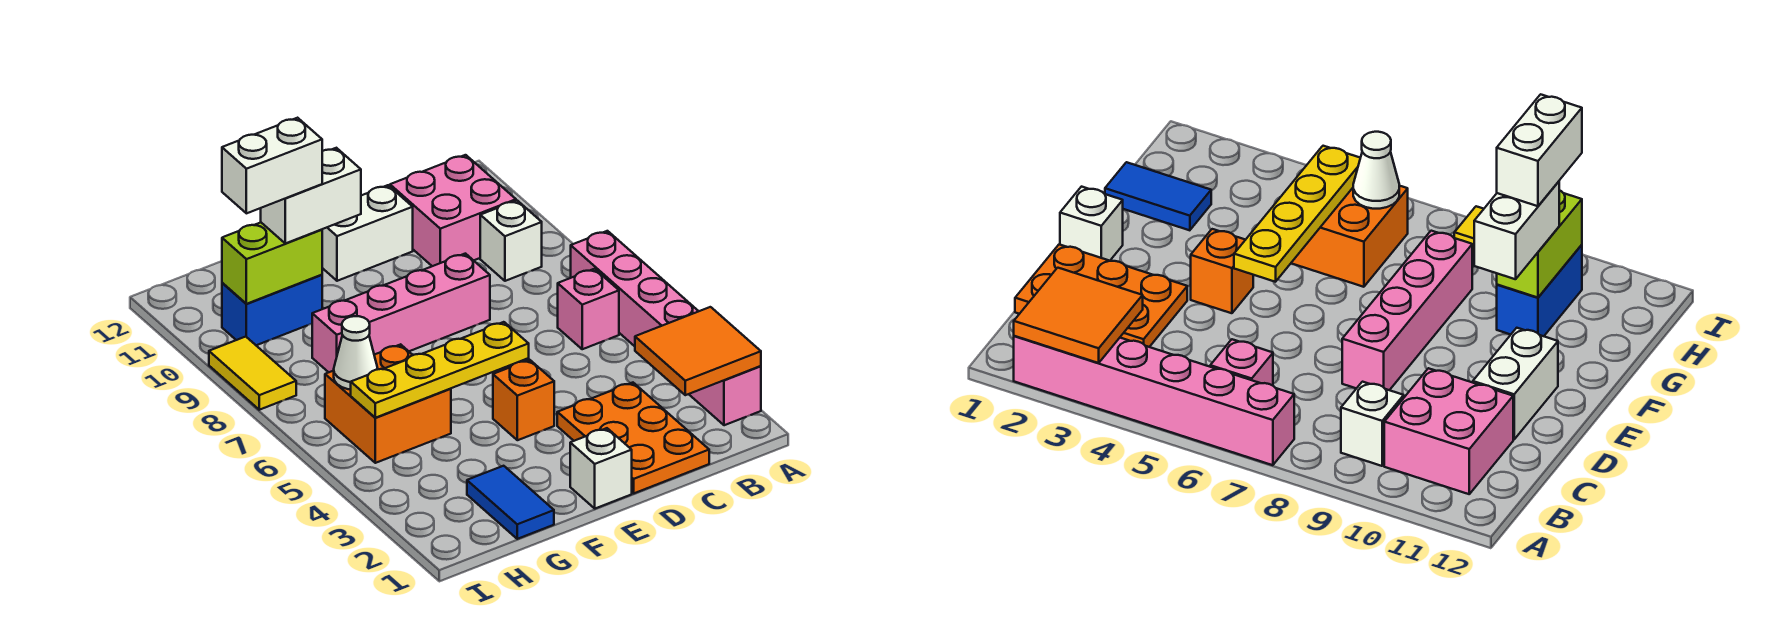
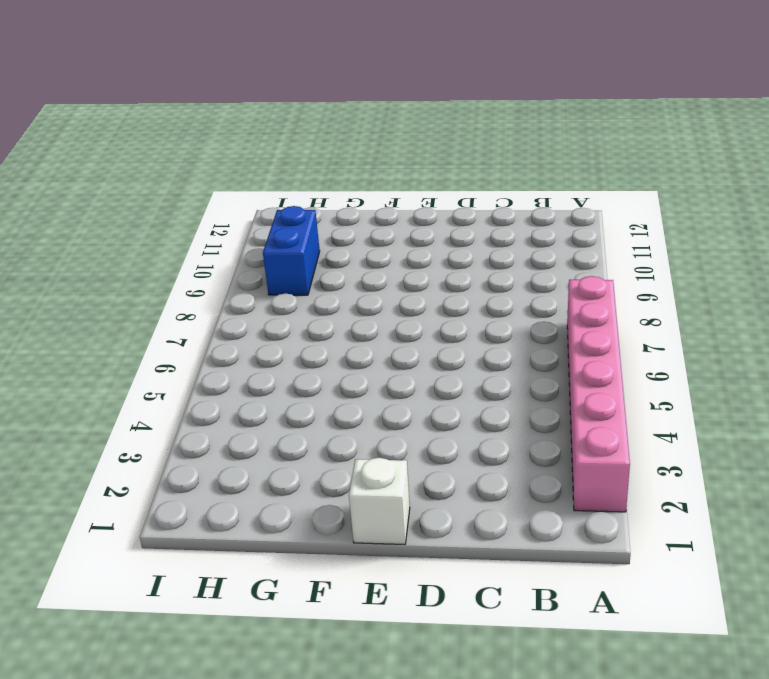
blue 1x2 brick [263,206,320,295] -> blue 1x2 brick turned to [222,275,322,345]
none -> pink 1x1 brick [558,269,619,349]
none -> white 1x1 brick [480,201,542,281]
none -> pink 2x2 brick [390,155,516,266]

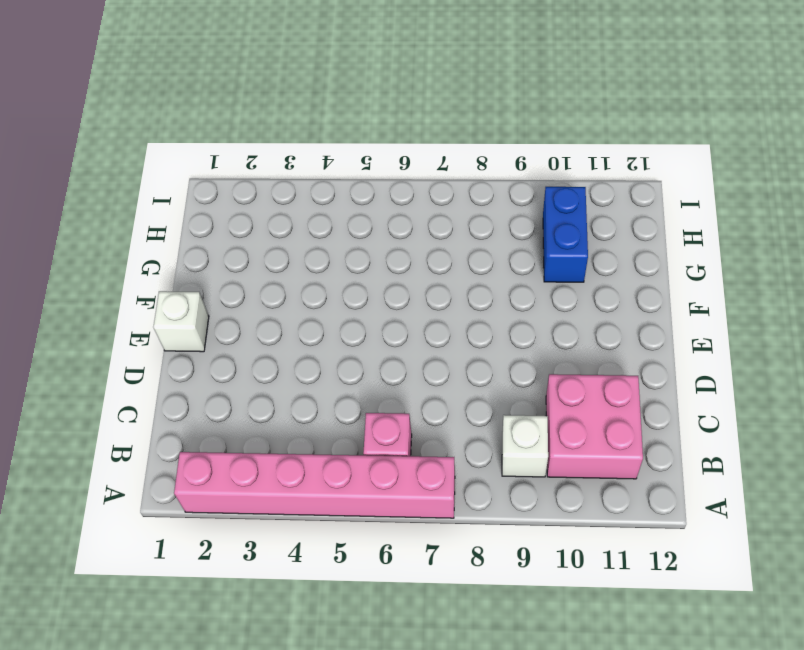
none -> orange 2x3 plate [557,383,709,493]
none -> pink 1x4 brick [312,254,490,372]
none -> white 1x2 brick [322,185,413,281]

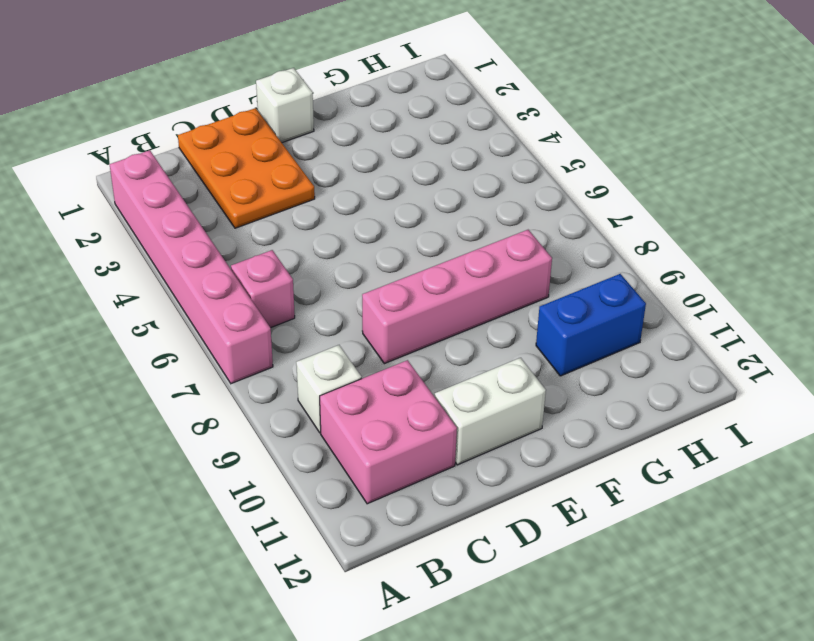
none -> orange 1x1 brick [493,360,554,440]
none -> blue 1x2 tile [467,466,554,539]
none -> orange 2x2 brick [325,344,451,463]

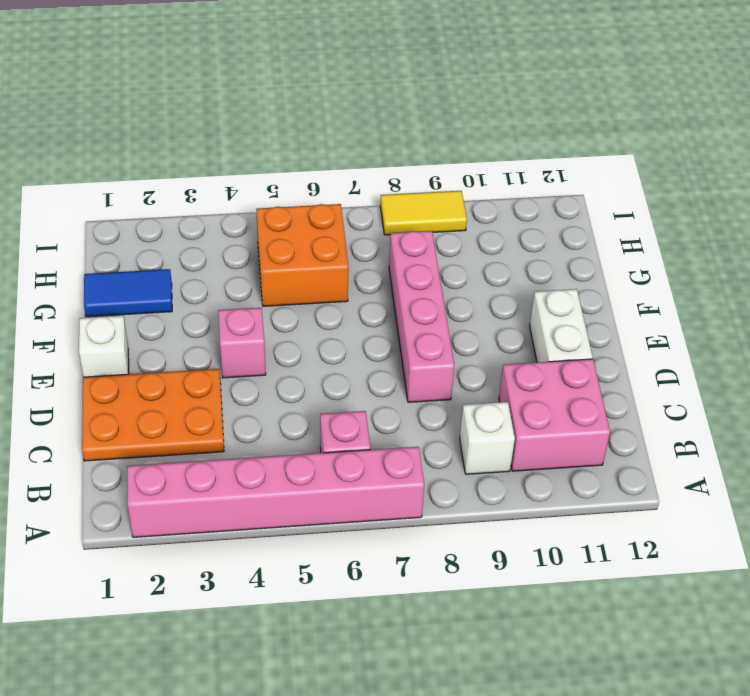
pink 1x1 brick [218,308,266,378] -> orange 1x1 brick [493,360,554,440]
none -> blue 1x2 brick [222,275,322,345]
none -> orange 2x2 tile [635,307,761,395]
none -> yellow 1x4 plate [351,322,529,418]

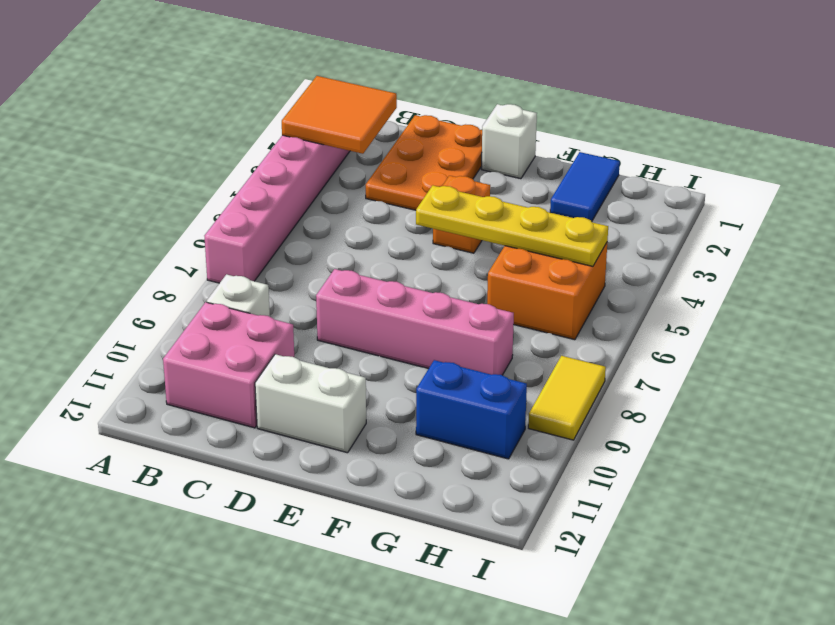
none -> pink 1x1 brick [558,269,619,349]
none -> lime 1x2 brick [222,223,322,304]
none -> white 1x1 cone [334,316,378,390]

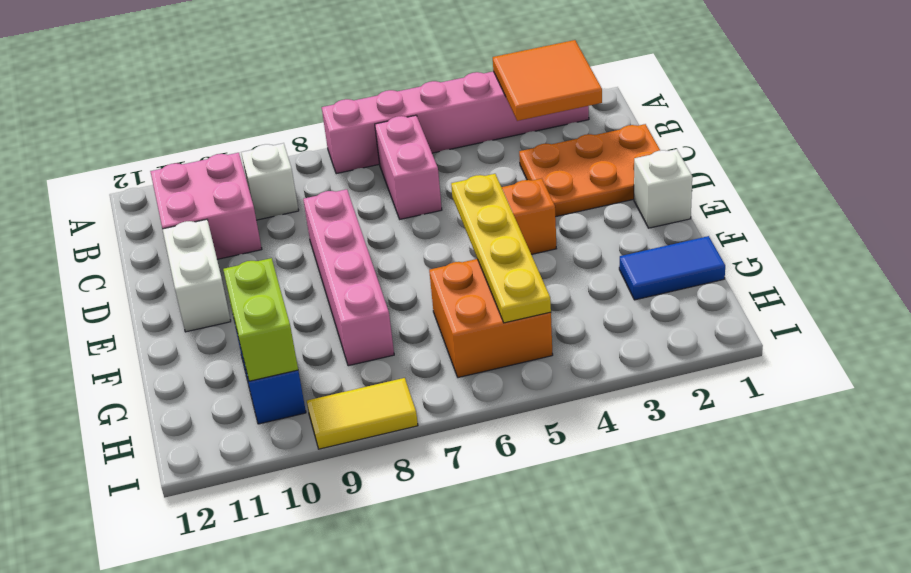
pink 1x2 brick [375,115,442,219] -> pink 1x1 brick [558,269,619,349]
none -> white 1x1 cone [334,316,378,390]
none -> white 1x2 brick [261,148,361,243]
none -> white 1x2 brick [222,118,322,213]

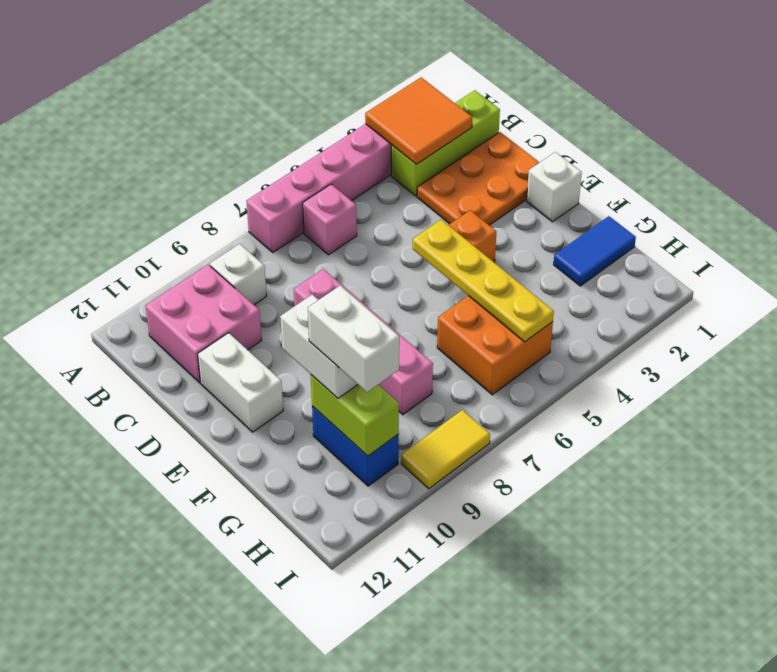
lime 1x3 brick [391,90,500,196] -> none
none -> white 1x1 cone [334,316,378,390]

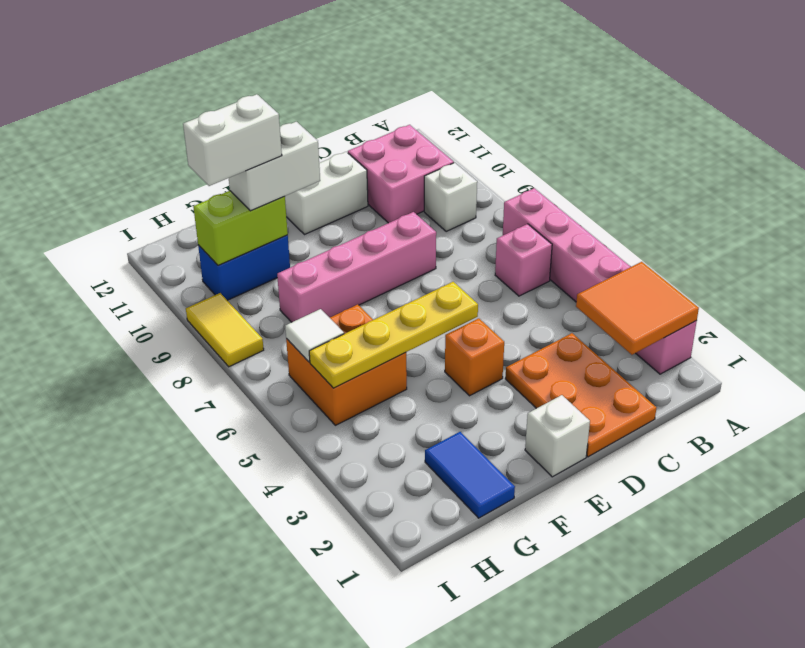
white 1x1 tile [285,309,344,362] -> white 1x1 cone [334,316,378,390]

